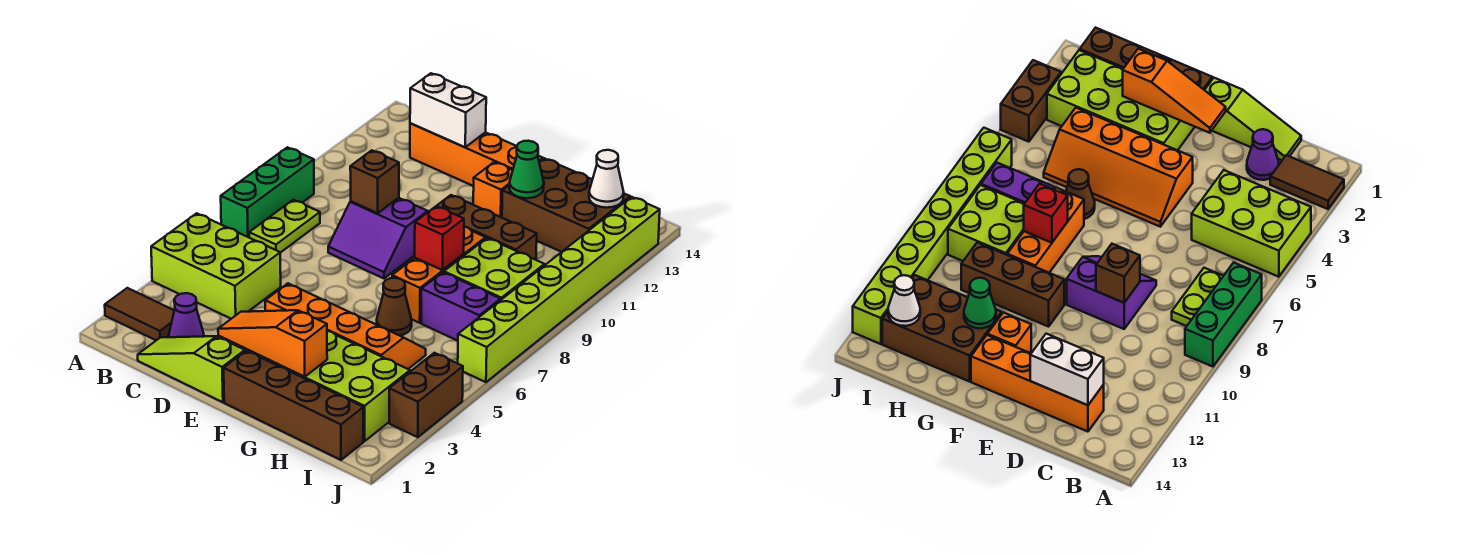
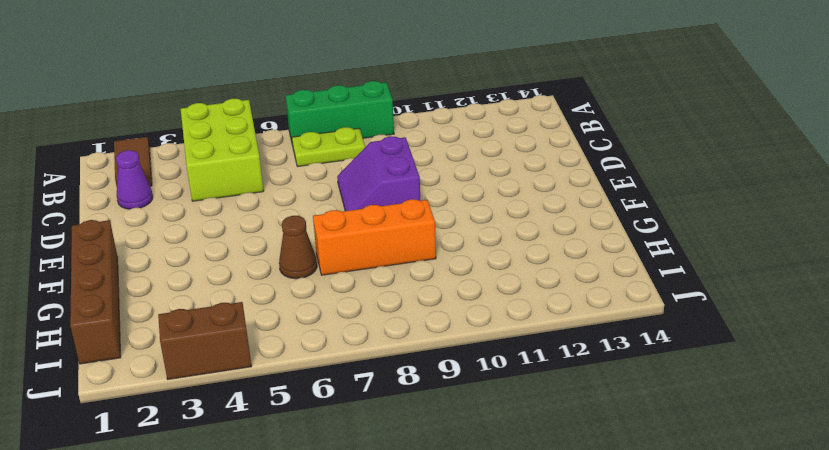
none -> lime 1x3 slope [138,336,245,402]
none -> orange 1x4 brick [410,123,543,186]
none -> orange 2x4 slope [265,283,426,369]

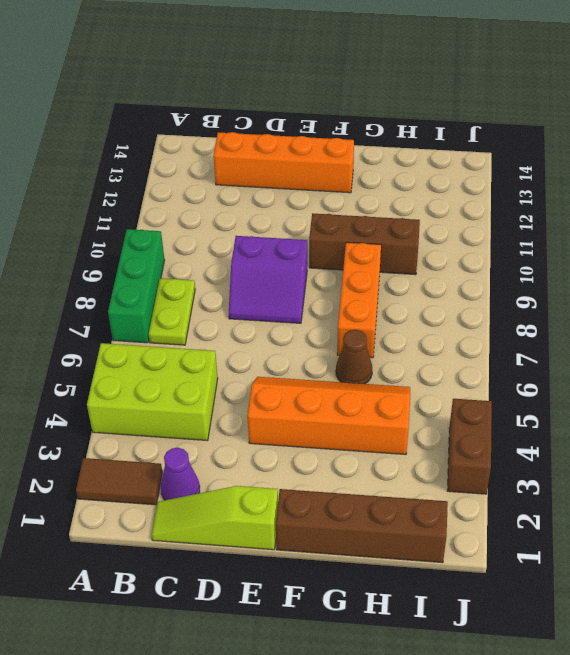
none -> lime 2x4 brick [247,331,410,441]
none -> orange 1x1 brick [473,162,513,218]
none -> brown 2x3 brick [502,158,630,252]

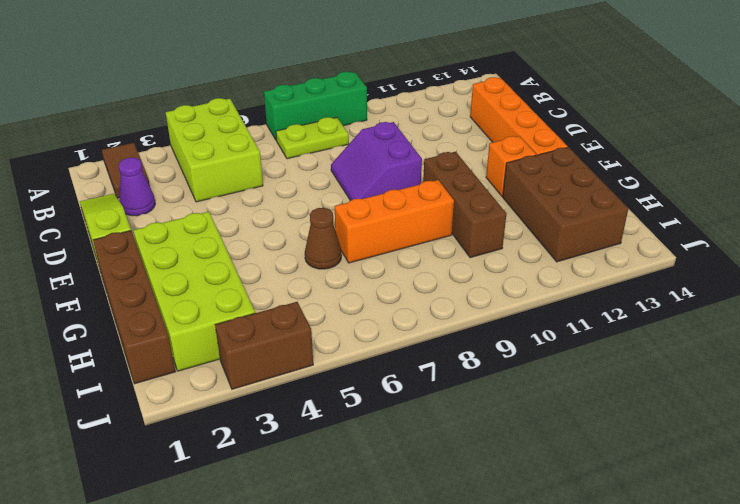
none -> orange 2x4 slope [265,283,426,369]
none -> purple 1x2 brick [421,272,500,341]
none -> lime 2x2 brick [444,238,544,300]

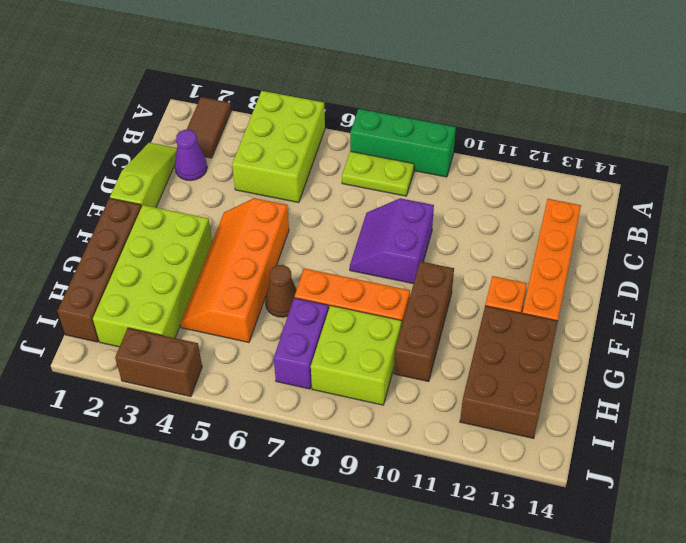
orange 2x4 slope [180,198,289,342] -> orange 2x4 slope turned to [265,283,426,369]
none -> lime 1x8 brick [458,197,660,382]
none -> white 1x2 brick [410,73,486,147]
none -> brown 1x1 brick [350,150,399,213]

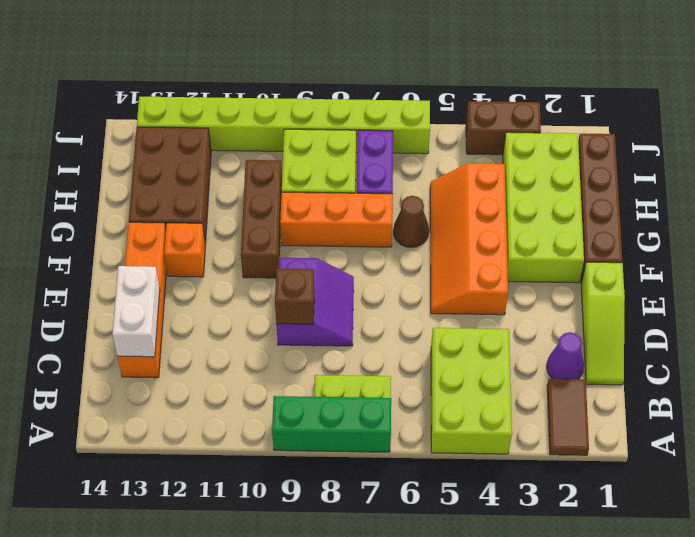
none -> orange 1x3 slope [218,310,327,377]
none -> red 1x1 brick [415,206,464,270]
none -> green 1x1 cone [509,141,544,198]

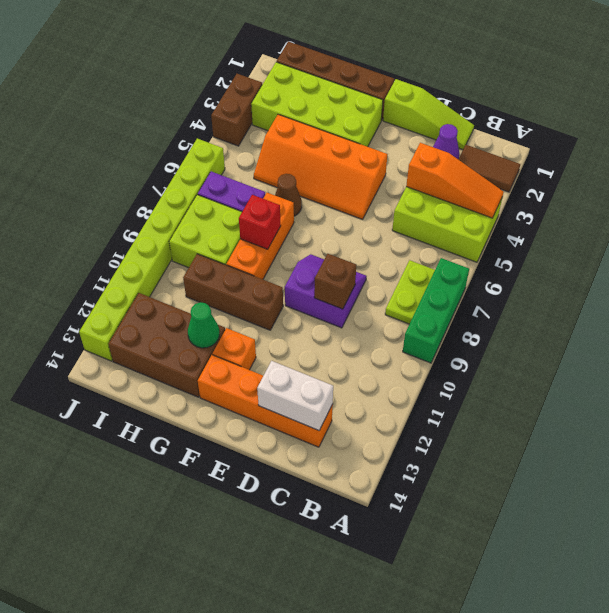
orange 1x3 slope [406,143,503,218] -> orange 1x3 slope moved to [218,310,327,377]
none -> white 1x1 cone [589,150,624,208]

